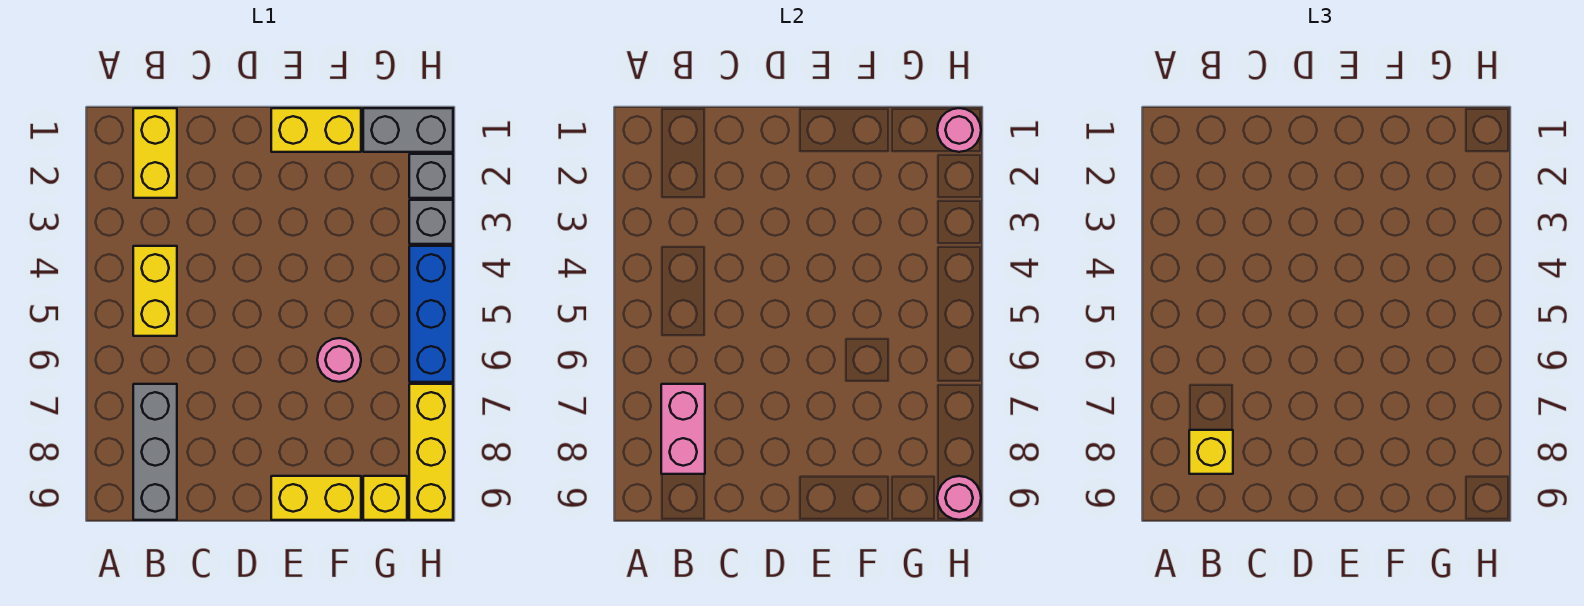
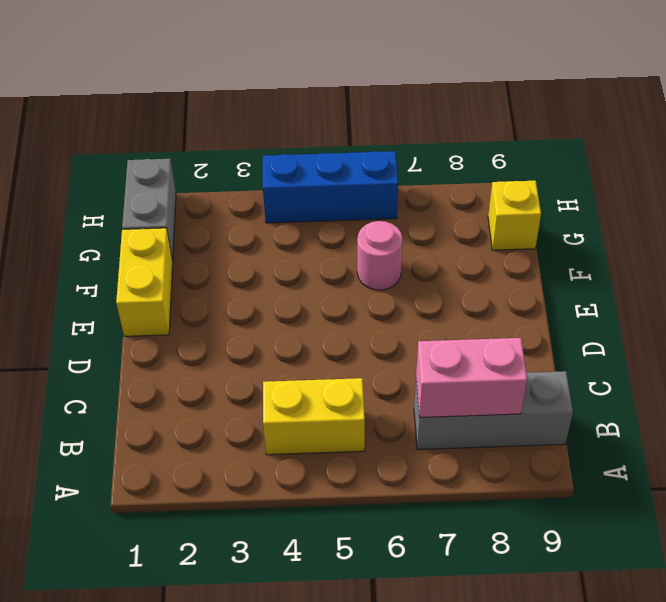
none -> yellow 1x2 brick [133,108,177,198]
none -> yellow 1x2 brick [271,476,361,520]
none -> grey 1x1 brick [409,154,453,198]

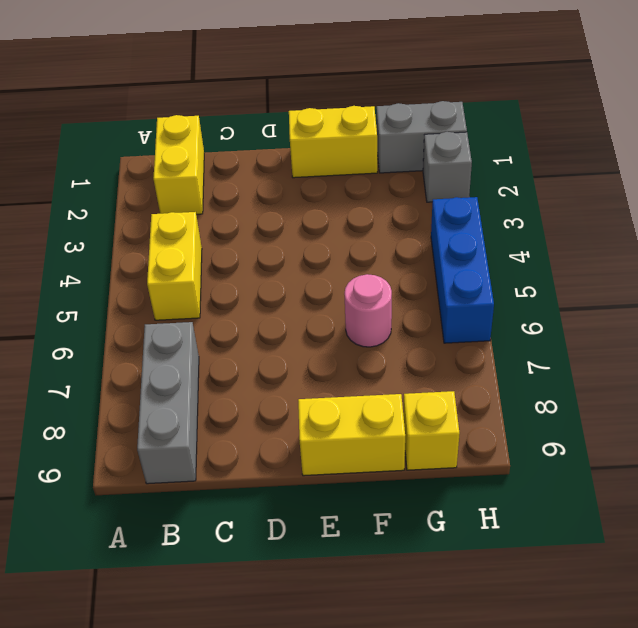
none -> grey 1x1 brick [409,200,453,244]
none -> yellow 1x3 brick [409,384,453,520]
none -> pink 1x2 brick [661,384,705,474]

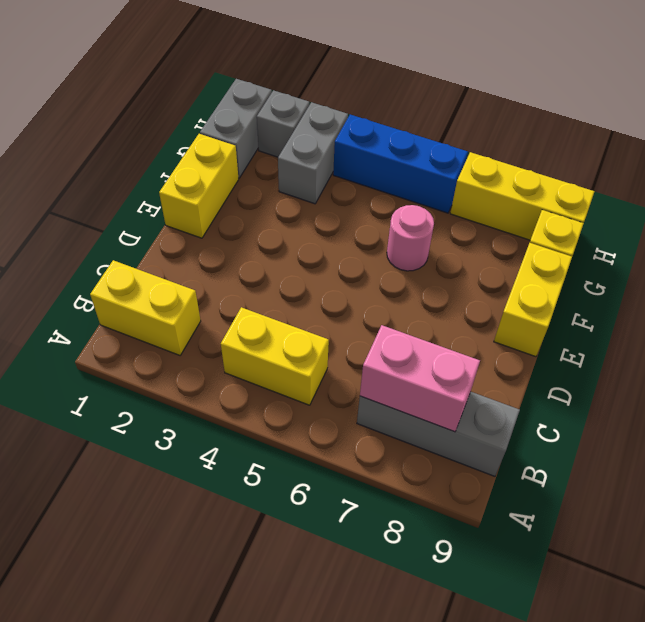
grey 1x2 brick [278,102,348,204] -> grey 1x1 brick [409,200,453,244]
none -> pink 1x1 round brick [937,108,981,152]
none -> pink 1x1 round brick [937,476,981,520]
none -> yellow 1x1 brick [1189,430,1233,474]

